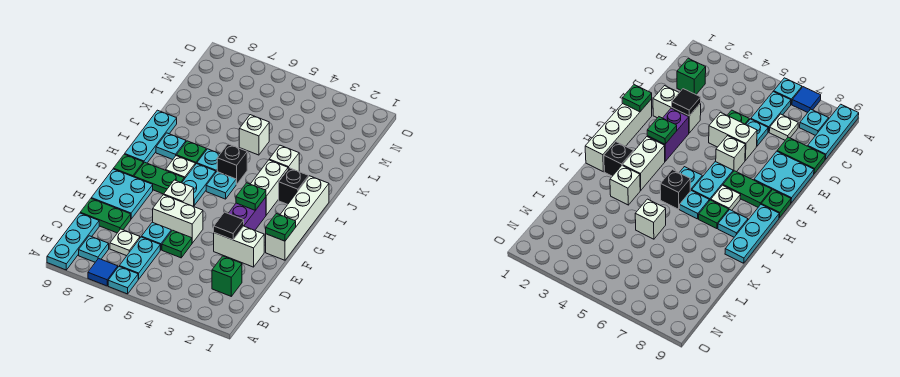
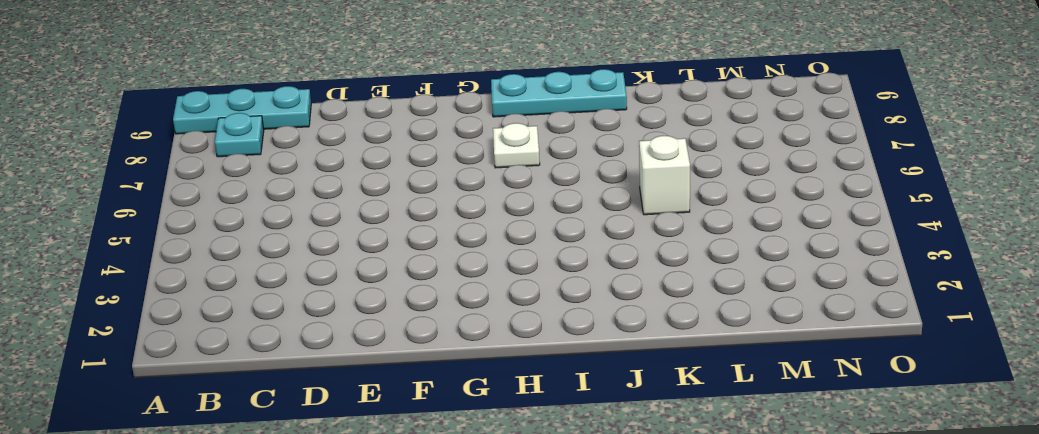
none -> cyan 1x1 plate [108,267,138,294]
none -> blue 1x1 tile [88,258,118,286]
none -> cyan 1x2 plate [119,237,160,279]
none -> green 1x1 brick [212,256,242,296]

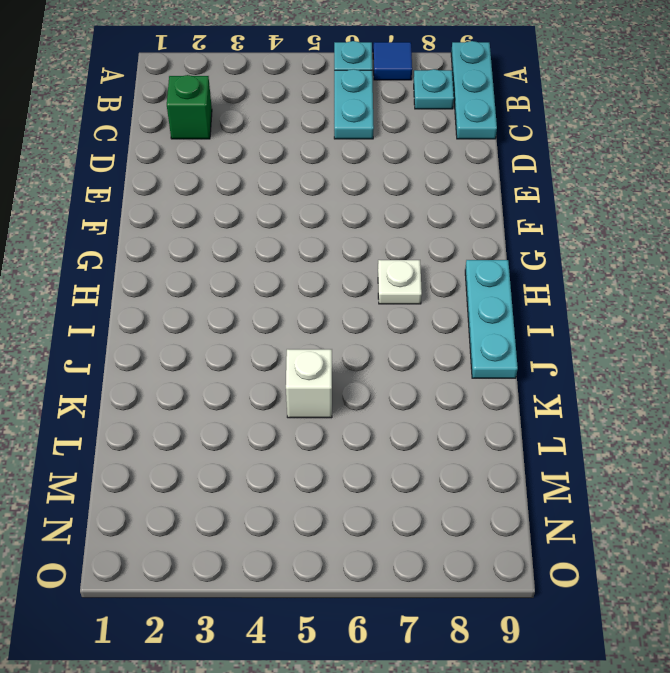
none -> white 1x1 plate [110,229,140,256]
none -> green 1x1 plate [162,230,192,258]
none -> cyan 1x1 plate [142,222,171,250]
none -> green 1x2 plate [80,199,131,233]

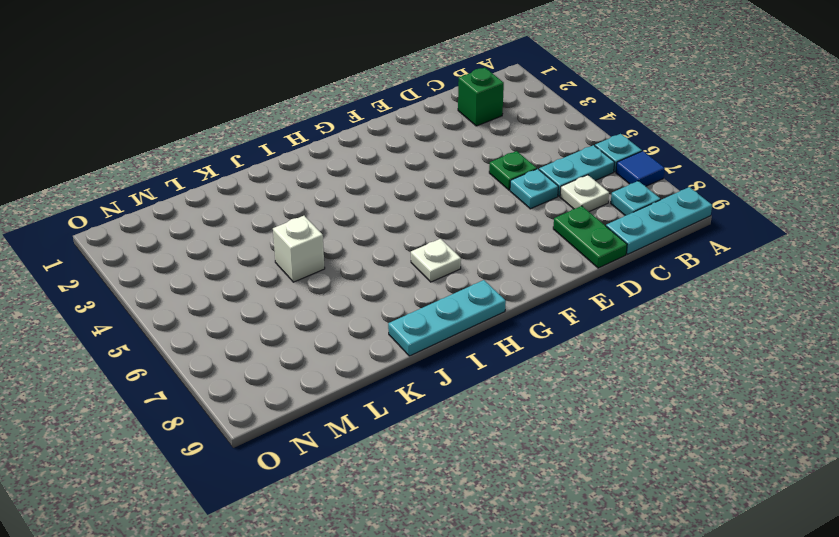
none -> white 1x2 brick [214,226,264,267]
none -> white 1x2 brick [153,195,203,243]
none -> cyan 2x2 plate [91,169,153,219]
none -> white 1x4 brick [266,176,329,260]

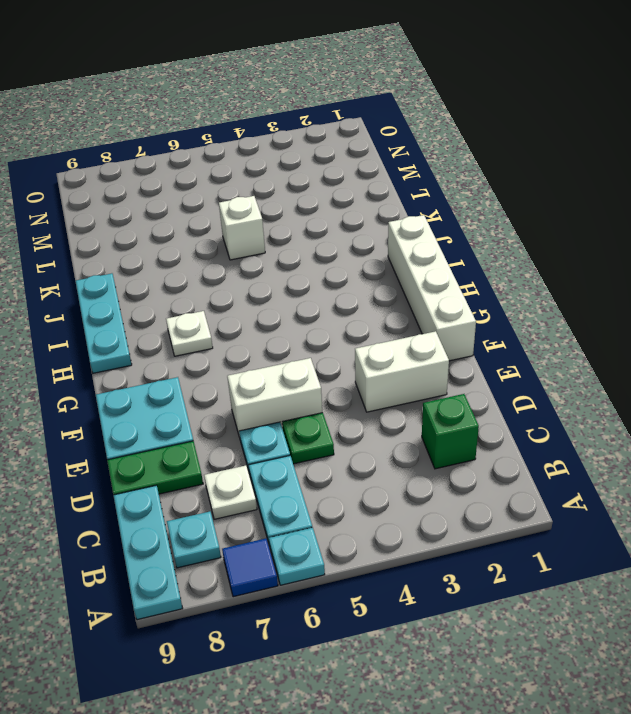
none -> purple 1x2 brick [228,197,266,230]
none -> white 1x1 brick [164,180,194,206]
none -> cyan 1x2 plate [182,164,216,205]
none -> green 1x2 plate [134,162,184,194]

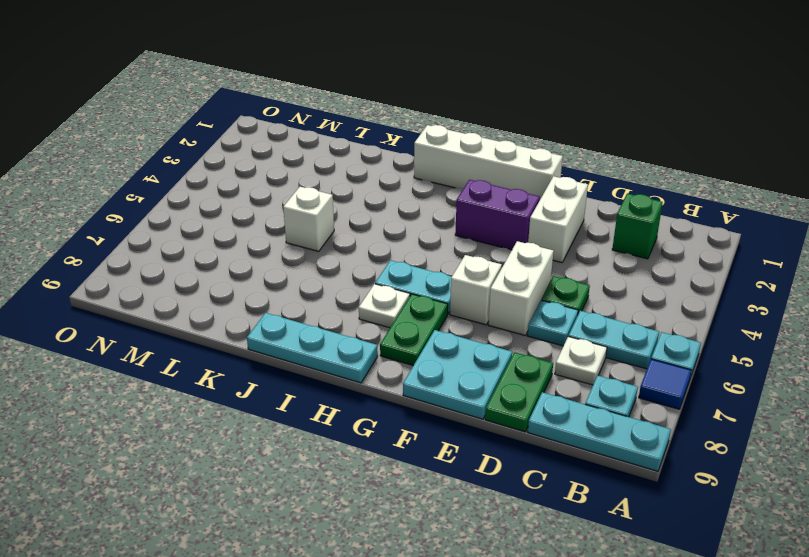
none -> green 1x1 plate [114,154,144,177]
none -> white 1x2 brick [251,160,288,215]
none -> cyan 1x1 plate [206,172,236,199]
none -> black 1x1 brick [279,168,309,204]

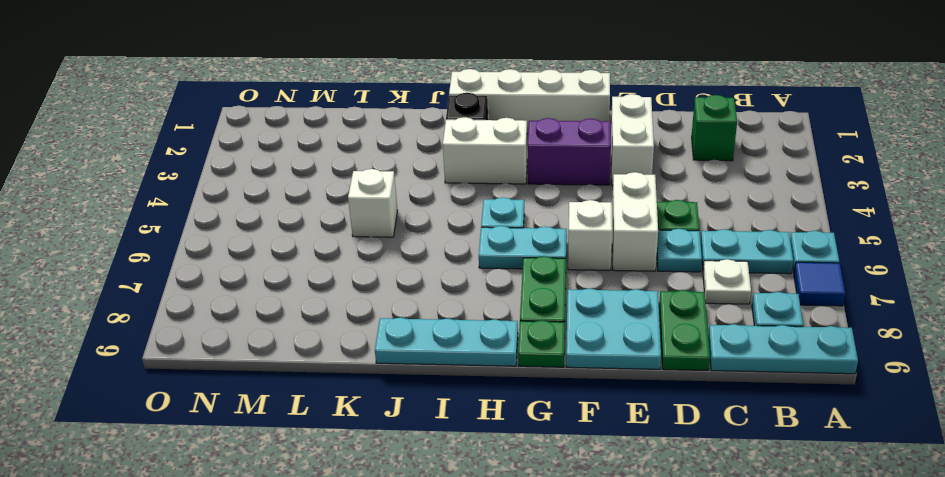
none -> white 1x1 plate [166,156,195,179]
none -> black 1x1 brick [217,144,247,184]
none -> cyan 1x1 plate [197,149,220,172]
none -> green 1x1 plate [176,141,206,165]

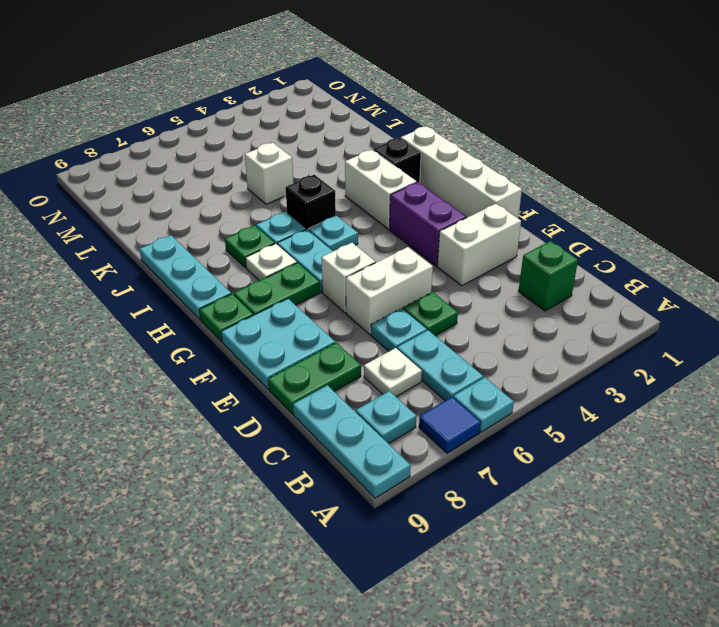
none -> cyan 1x1 plate [156,133,186,160]
none -> white 1x1 brick [269,145,299,171]
none -> black 1x1 tile [214,212,244,240]
none -> green 1x1 plate [266,214,296,241]

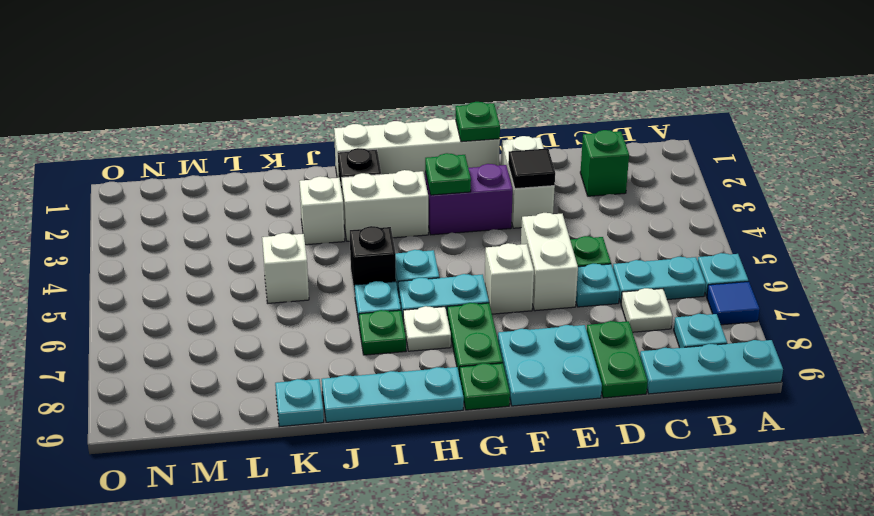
cyan 1x1 plate [275,379,324,427] -> cyan 1x1 plate moved to [156,133,186,160]

